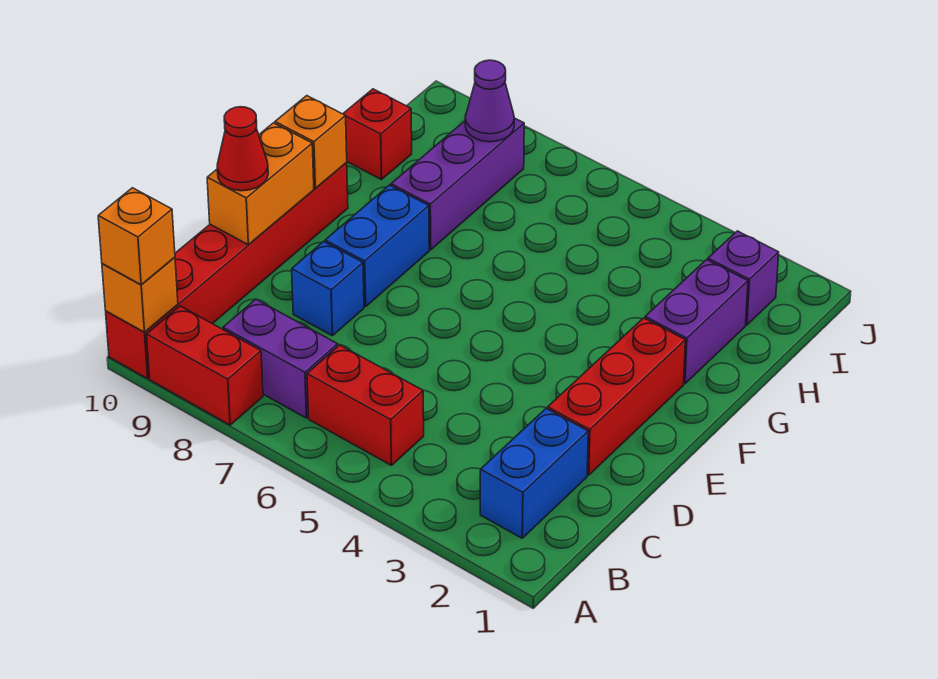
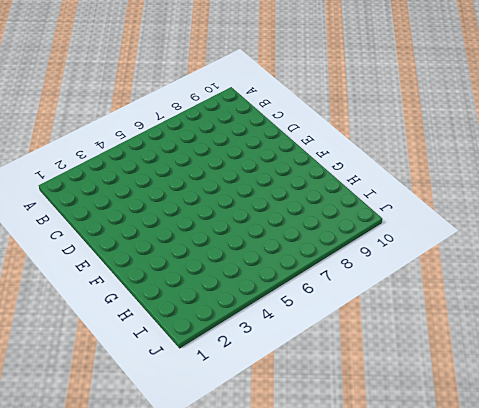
none -> red 1x2 brick [147,306,263,425]
none -> red 1x6 brick [106,163,348,379]
none -> blue 1x2 brick [480,408,588,538]

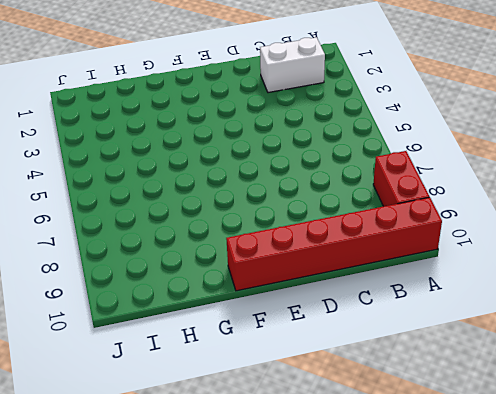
white 1x2 brick [260,37,325,93] -> blue 1x2 brick [480,408,588,538]
none -> red 1x2 brick [307,345,424,465]
none -> purple 1x2 brick [223,299,338,418]
none -> red 1x3 brick [548,318,685,475]

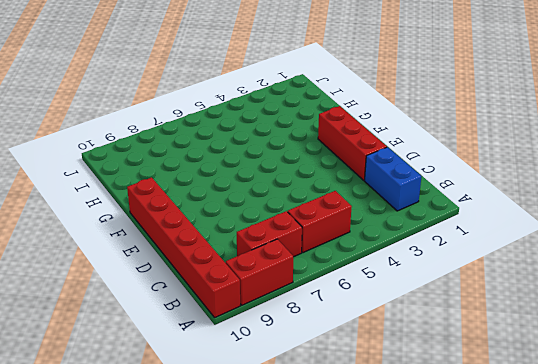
red 1x2 brick [237,211,302,257] -> purple 1x2 brick [223,299,338,418]
none -> blue 1x1 brick [292,241,364,336]
none -> blue 1x2 brick [325,185,429,307]
none -> purple 1x2 brick [645,260,748,384]

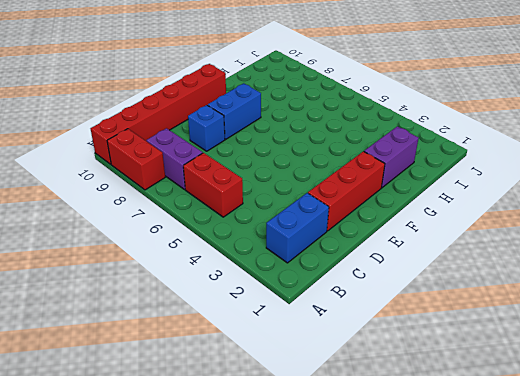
none -> purple 1x3 brick [391,119,524,250]
none -> red 1x1 brick [343,89,412,180]
none -> purple 1x1 brick [708,231,779,325]

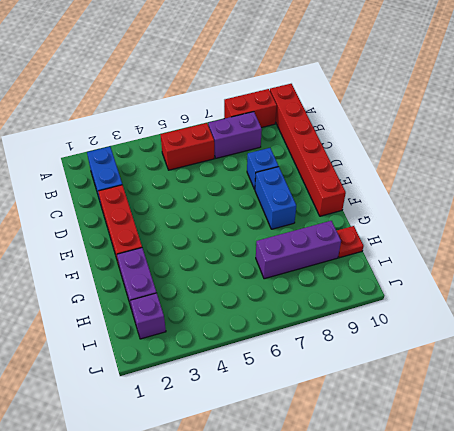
purple 1x3 brick [256,221,341,279] -> purple 1x3 brick turned to [391,119,524,250]
red 1x1 plate [337,226,364,258] -> red 1x1 brick [343,89,412,180]
none -> orange 1x1 brick [102,257,178,332]
none -> orange 1x2 brick [207,123,314,245]
none -> orange 1x1 brick [275,96,347,188]

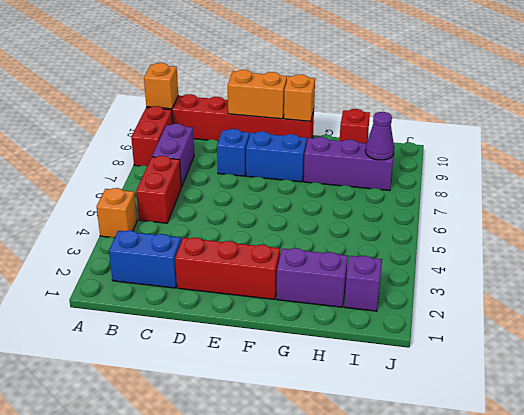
orange 1x1 brick [97,188,137,238] -> orange 1x1 brick moved to [98,188,175,285]
none -> red 1x1 cone [217,107,268,191]

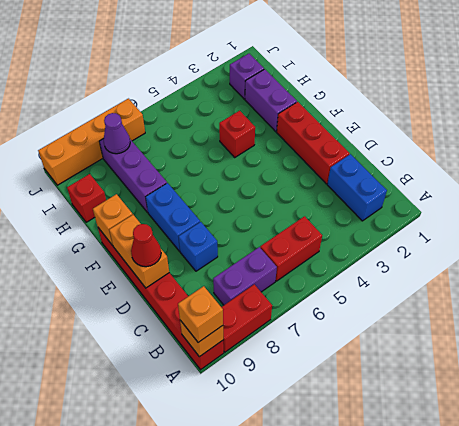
red 1x1 brick [219,111,255,157] -> none
orange 1x4 brick [38,99,145,185] -> none

